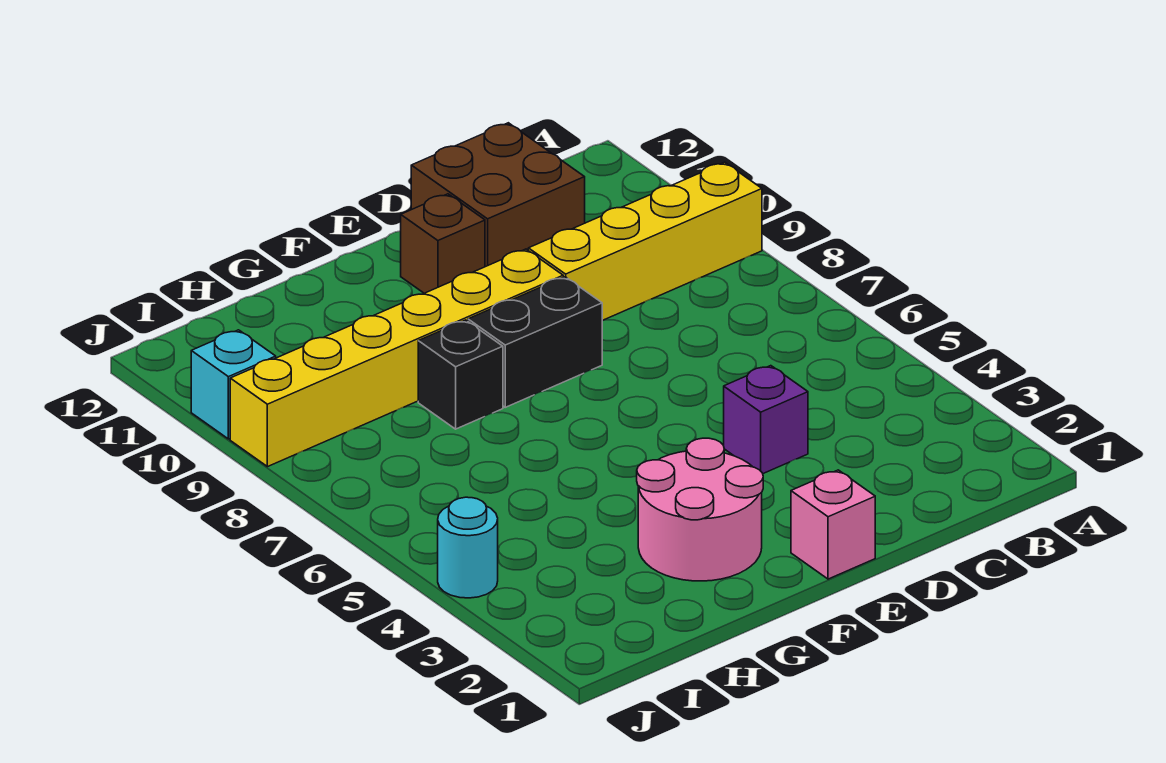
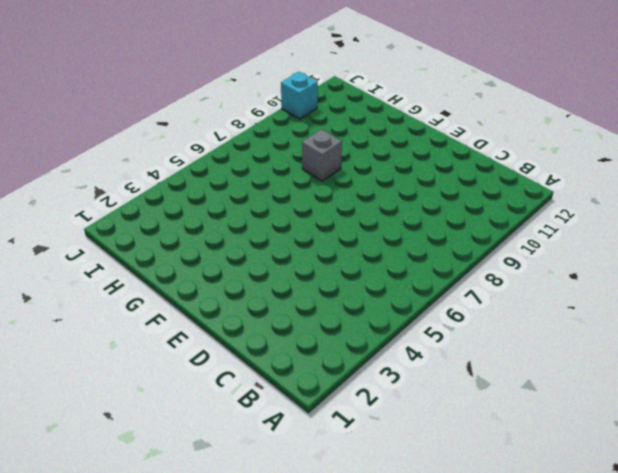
grey 1x1 brick [302,129,342,181] -> black 1x1 brick [418,320,503,429]
none -> yellow 1x4 brick [528,162,762,321]
none -> brown 2x2 brick [411,123,585,267]

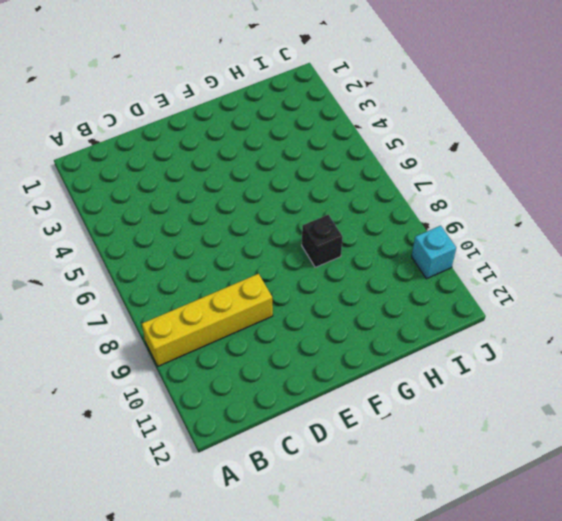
none -> brown 2x2 brick [411,123,585,267]
none -> purple 1x1 brick [724,366,808,474]

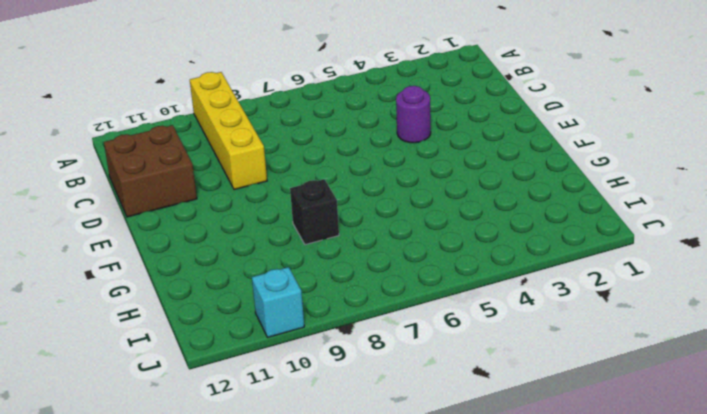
purple 1x1 round brick [396,86,431,143] -> purple 1x1 brick [724,366,808,474]
none -> pink 1x1 brick [791,470,875,579]
none -> black 1x2 brick [468,277,602,407]

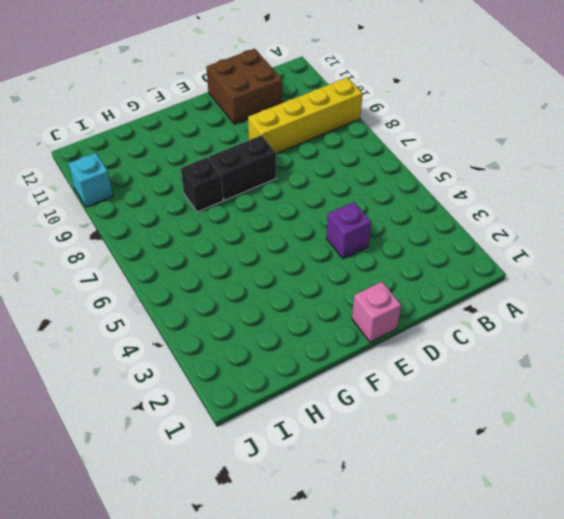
none -> yellow 1x6 brick [230,249,563,467]
none -> brown 1x1 brick [401,194,485,293]

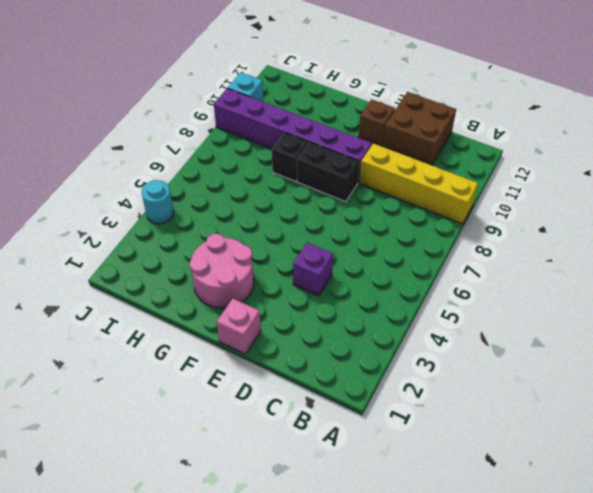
purple 1x6 brick [214,88,372,182] -> yellow 1x6 brick [230,249,563,467]

